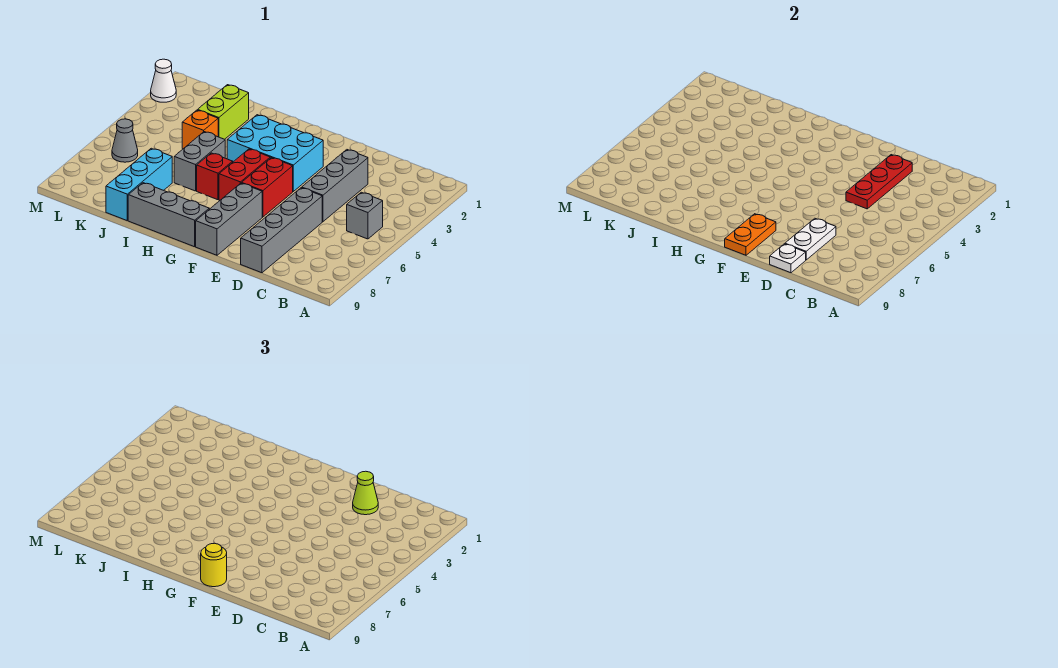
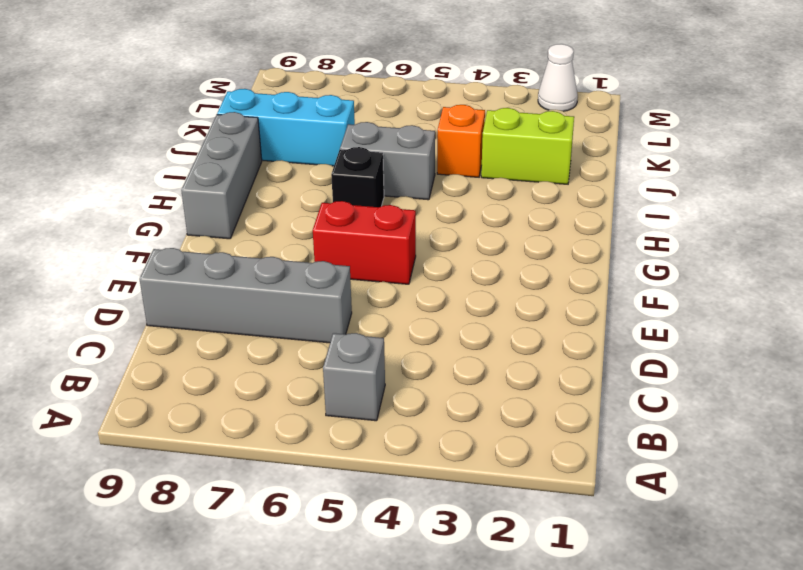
black 1x1 brick [331,147,384,207] -> red 1x1 brick [197,153,233,200]
none -> grey 1x3 brick [302,150,368,222]
none -> cyan 2x3 brick [227,115,323,191]
none -> grey 1x3 brick [196,183,262,255]

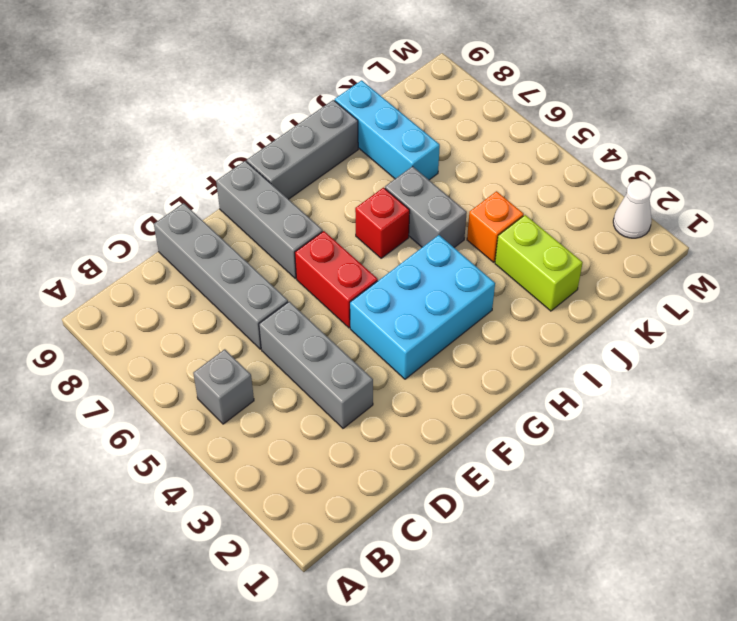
none -> red 1x2 brick [219,149,270,200]
none -> grey 1x1 cone [112,119,138,162]
none -> red 1x3 plate [846,155,912,209]

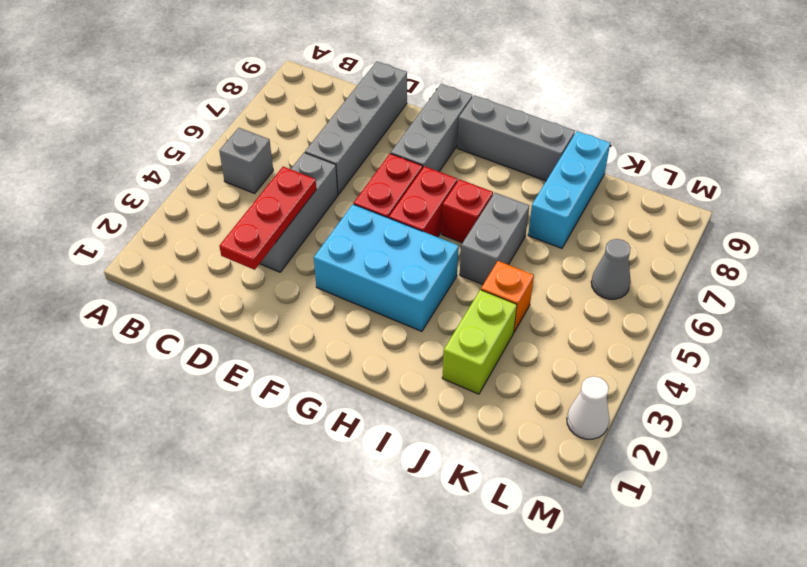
none -> white 1x2 plate [785,218,836,260]
none -> white 1x1 plate [770,244,806,273]
none -> orange 1x2 plate [725,214,776,255]

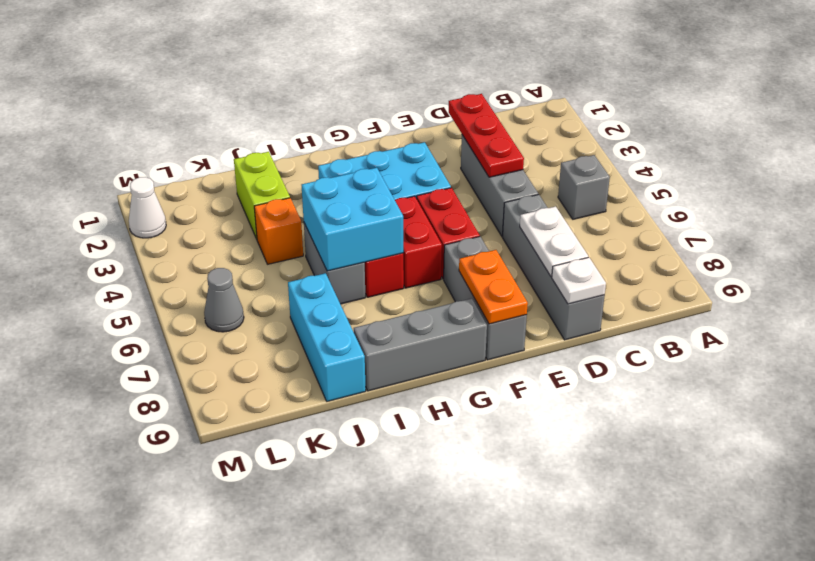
cyan 2x2 brick [302,168,403,271] -> none
none -> lime 1x1 cone [353,471,378,515]
none -> yellow 1x1 round brick [201,543,227,587]

